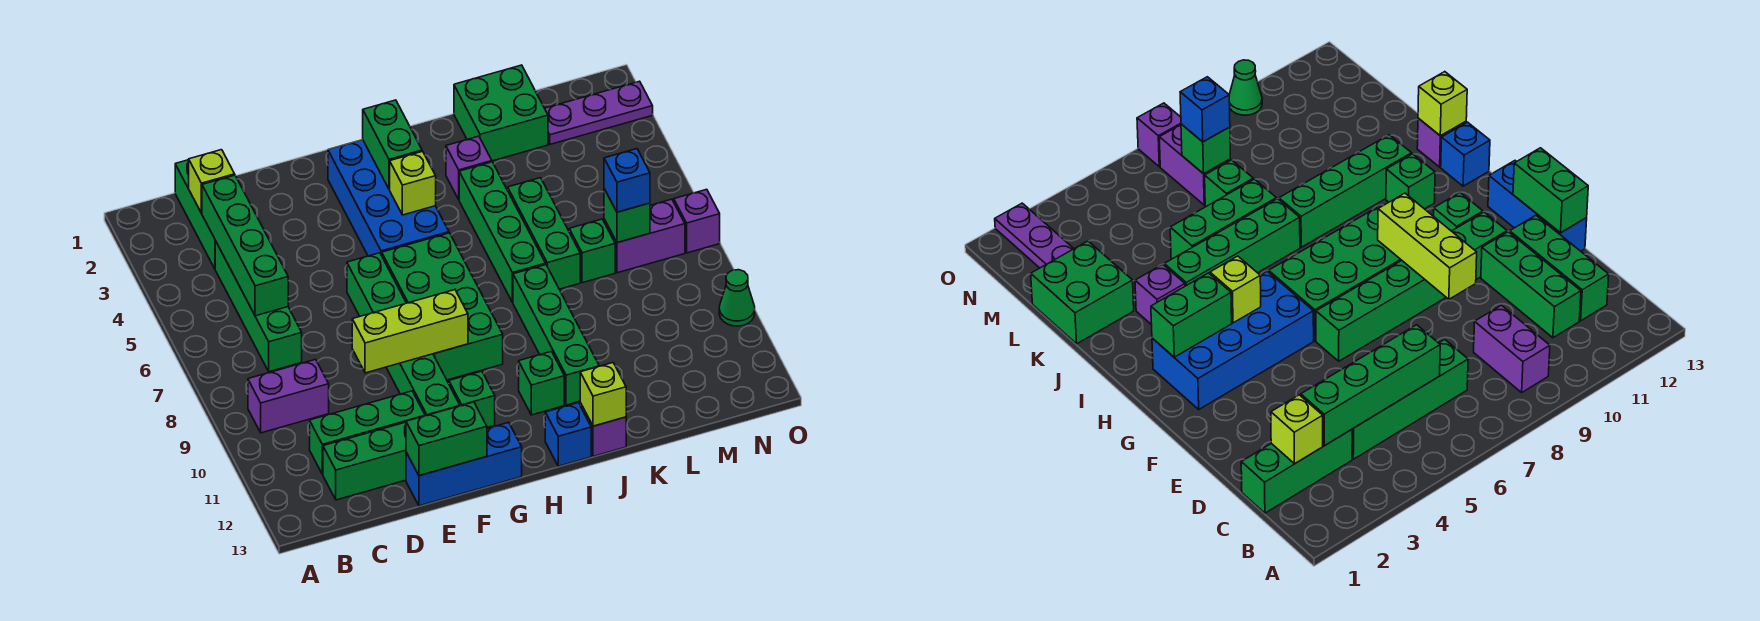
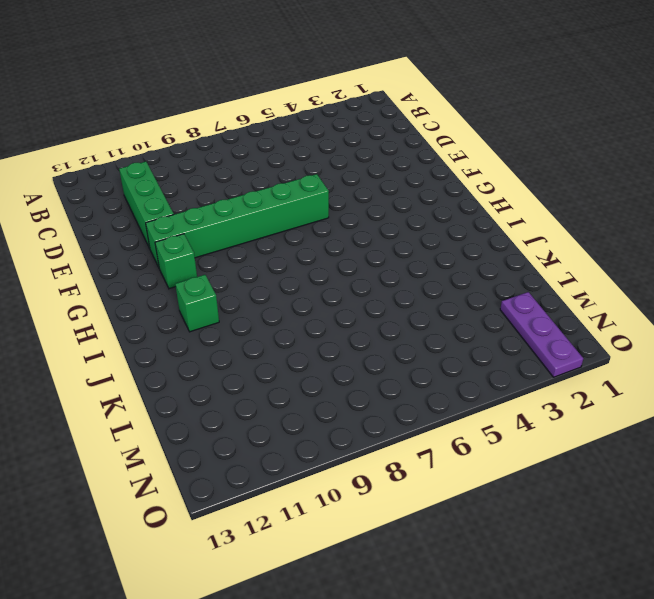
none -> purple 1x2 brick [248,359,329,433]
none -> green 1x3 brick [175,160,215,269]
none -> green 1x4 brick [215,241,302,372]
none -> green 1x3 brick [323,422,406,500]

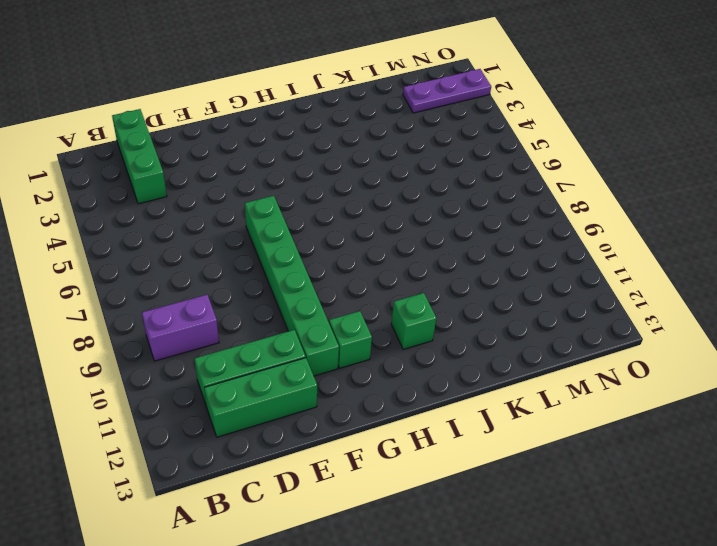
none -> green 1x4 brick [215,241,302,372]
none -> blue 1x3 brick [406,422,522,506]
none -> blue 2x4 brick [328,140,449,256]
none -> green 2x4 brick [382,233,503,380]

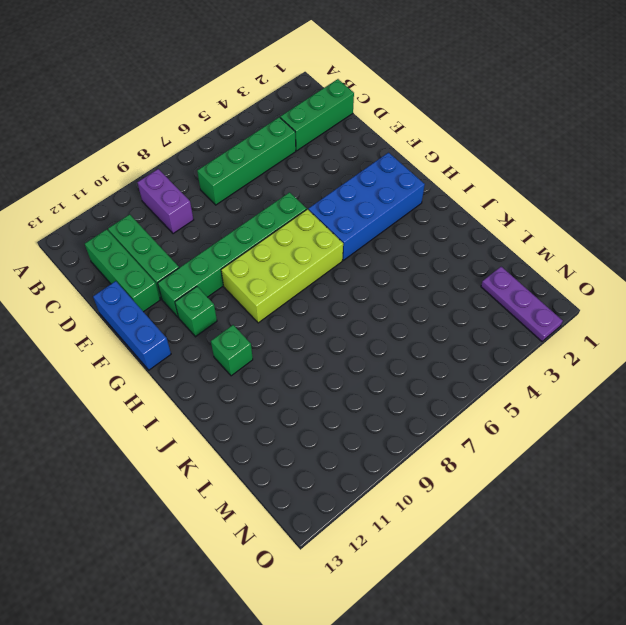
lime 2x4 brick [221,209,343,323] -> green 2x4 brick [382,233,503,380]
none -> blue 1x1 brick [545,403,591,466]
none -> purple 1x1 brick [446,136,492,199]
none -> green 1x4 brick [459,162,546,302]
none -> green 1x4 brick [513,265,599,405]

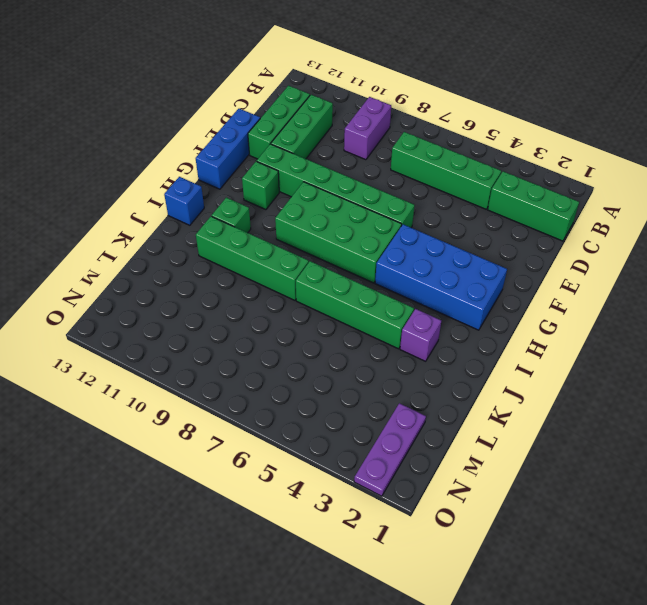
none -> purple 1x1 brick [580,403,626,456]
none -> green 2x2 brick [454,65,548,161]
none -> green 1x3 brick [508,178,580,289]
none -> green 1x1 brick [569,219,615,283]

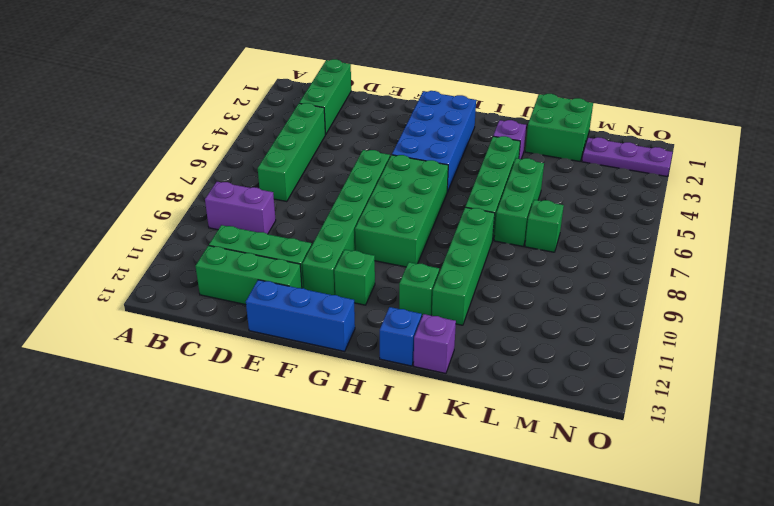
none -> purple 1x2 brick [604,199,685,273]
none -> purple 1x1 brick [674,189,720,253]
none -> green 1x1 cone [719,270,755,326]
none -> lime 1x1 brick [189,150,235,213]

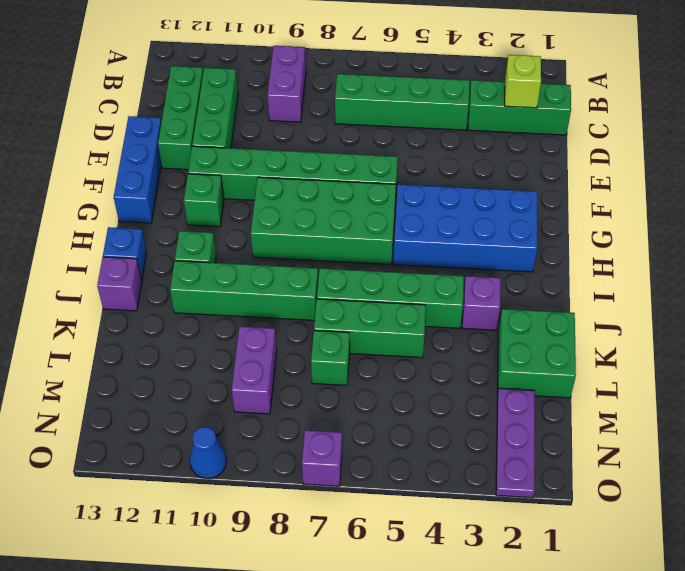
purple 1x2 brick [232,327,277,414] -> purple 1x2 brick moved to [604,199,685,273]
blue 1x1 cone [190,427,227,479] -> green 1x1 cone [719,270,755,326]
none -> green 1x4 brick [202,175,288,316]
none -> lime 1x3 brick [352,290,468,373]
none -> green 1x2 brick [406,402,487,476]
none -> green 1x2 brick [363,100,422,189]

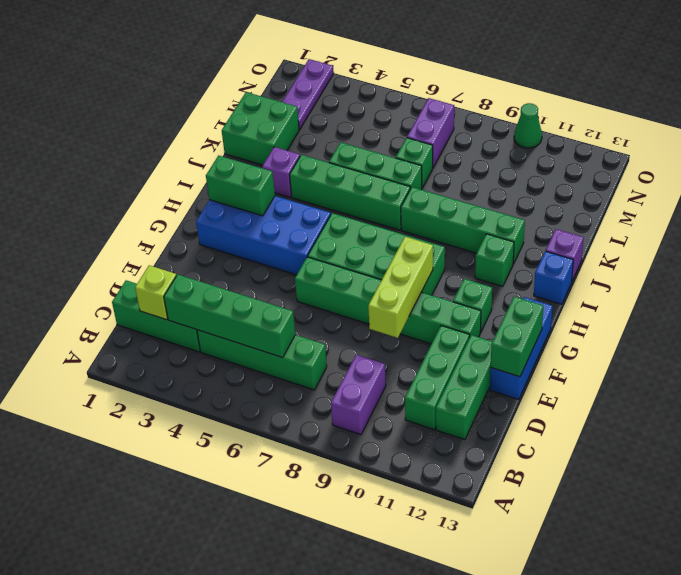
none -> purple 1x1 brick [674,189,720,253]
none -> lime 1x1 brick [390,151,436,215]
none -> lime 1x1 brick [580,363,626,426]
none -> green 1x1 brick [604,189,650,243]

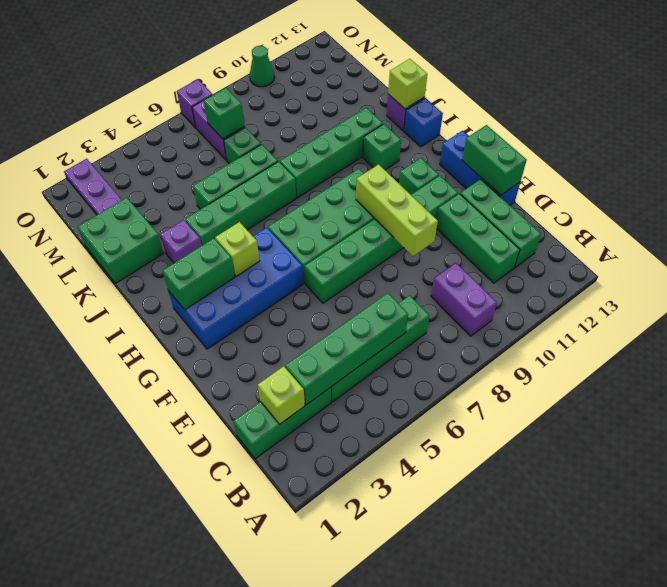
none -> blue 1x1 brick [604,149,650,212]

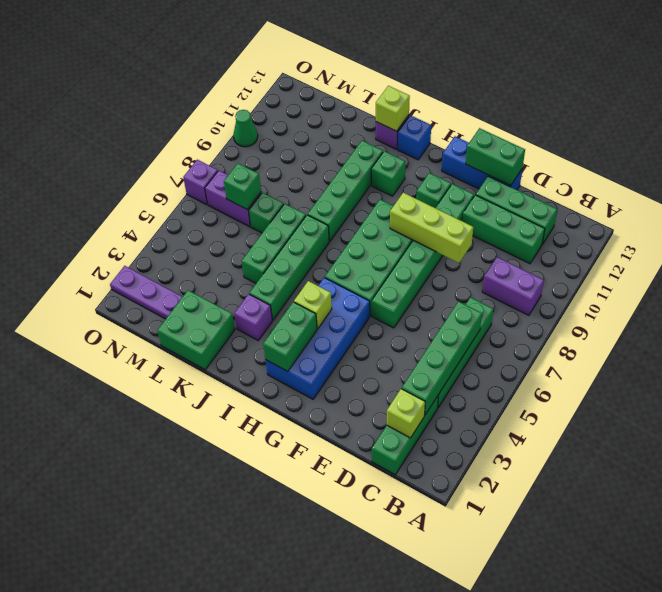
none -> blue 1x1 brick [604,149,650,212]

